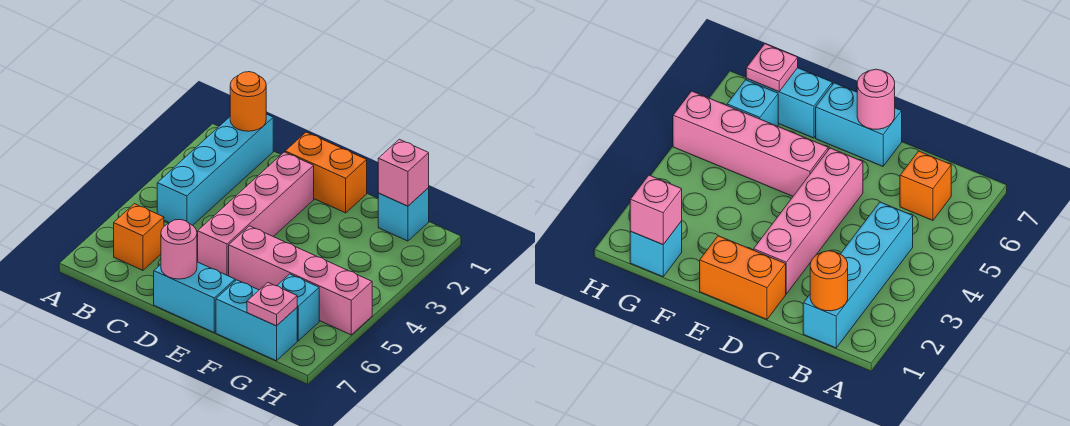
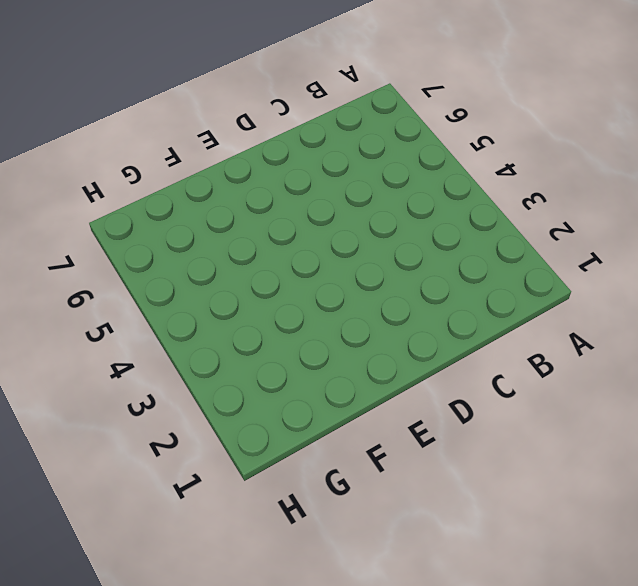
none -> cyan 1x4 brick [157,114,273,225]
none -> orange 1x1 brick [114,204,164,270]
none -> orange 1x2 brick [285,132,367,213]

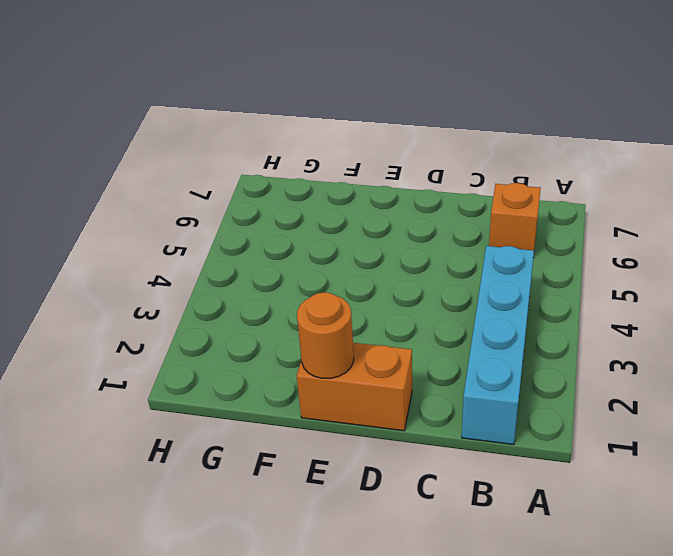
orange 1x1 round brick [297,292,354,378] -> orange 1x1 round brick moved to [230,72,266,131]
none -> pink 1x4 brick [198,152,314,276]
none -> cyan 1x2 brick [154,262,235,332]
none -> pink 1x4 brick [229,226,372,335]

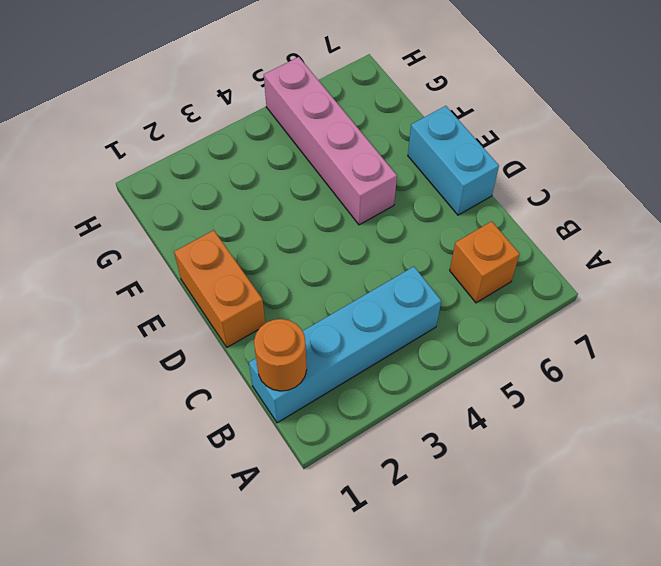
none -> pink 1x4 brick [198,152,314,276]
none -> cyan 1x2 brick [216,280,297,361]
none -> cyan 1x1 brick [378,188,429,241]

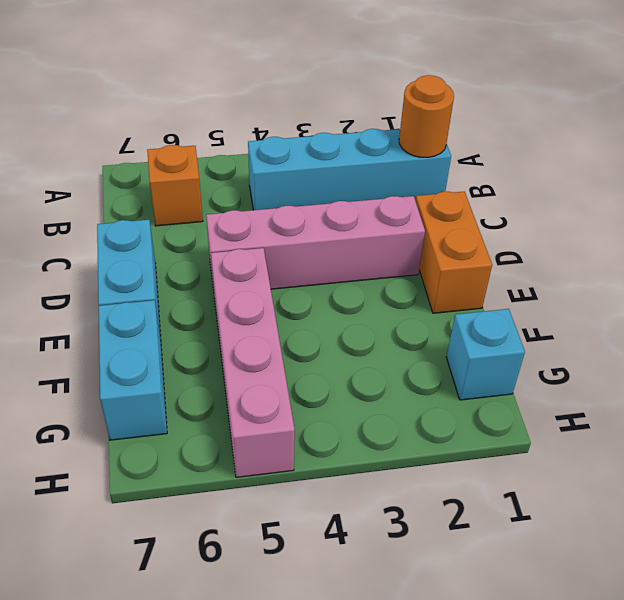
none -> cyan 1x1 brick [277,274,319,341]
none -> pink 1x1 round brick [161,220,197,279]
none -> pink 1x1 brick [378,139,429,206]

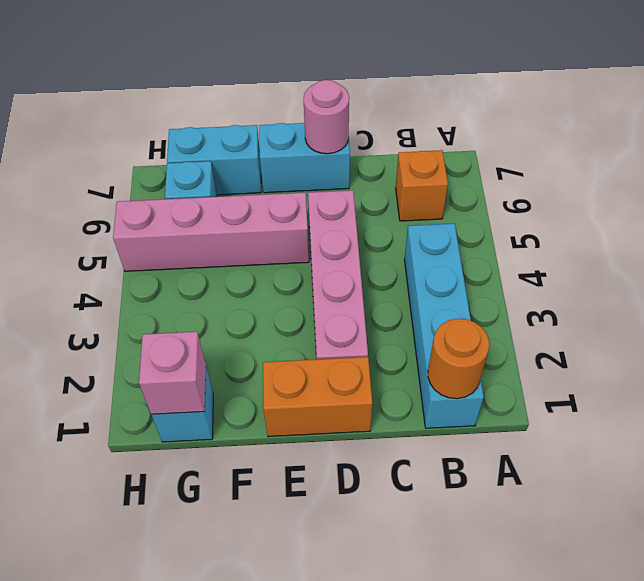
none -> pink 1x1 plate [247,283,297,326]

